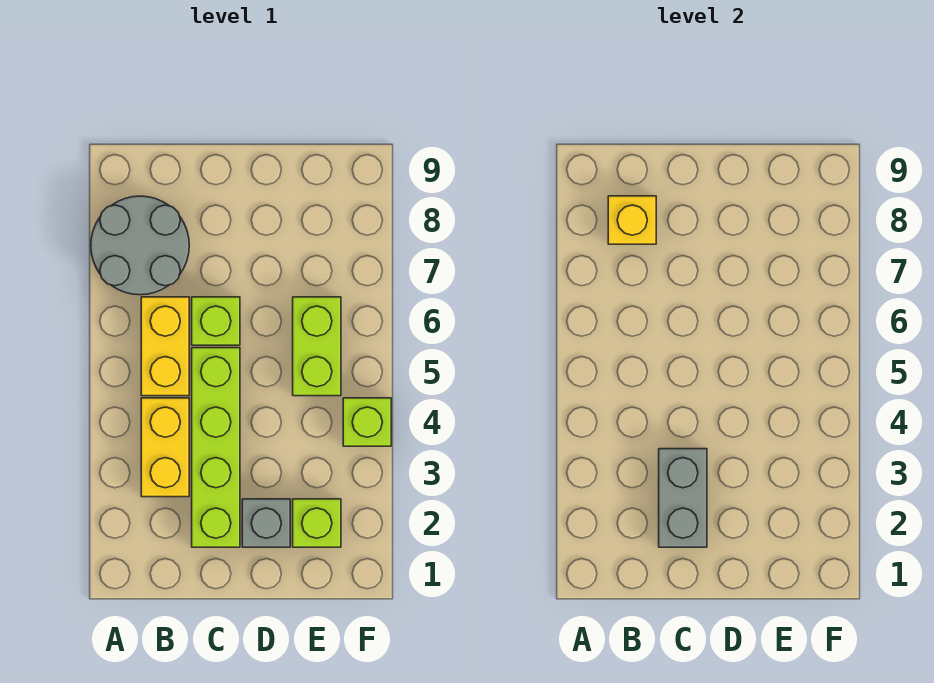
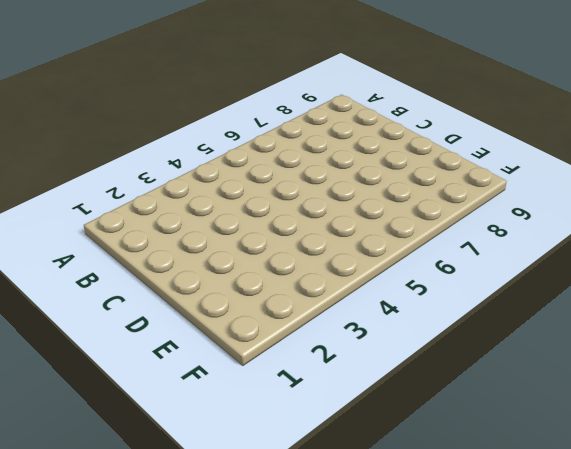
none -> grey 2x2 round brick [91,196,189,295]
none -> yellow 1x2 brick [141,398,189,497]

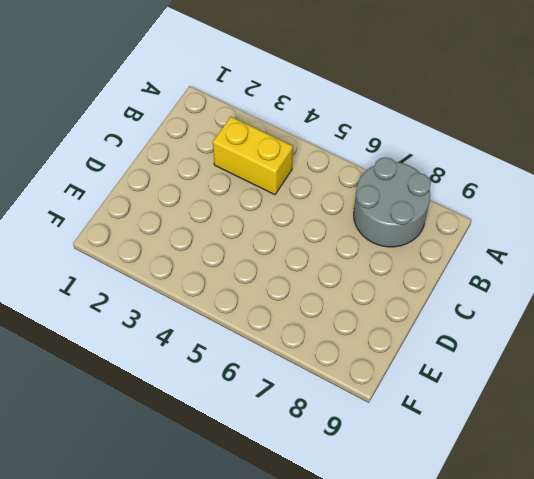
none -> yellow 1x2 brick [141,297,189,396]
none -> lime 1x4 brick [192,348,240,547]

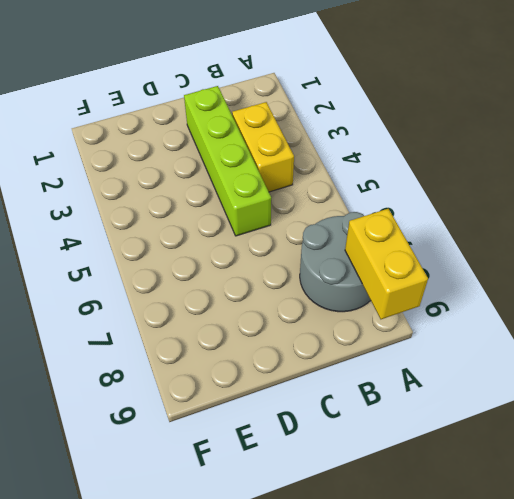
yellow 1x2 brick [345,209,428,319] -> yellow 1x2 brick moved to [141,297,189,396]
none -> lime 1x1 brick [192,297,240,345]
none -> grey 1x1 brick [242,499,290,547]

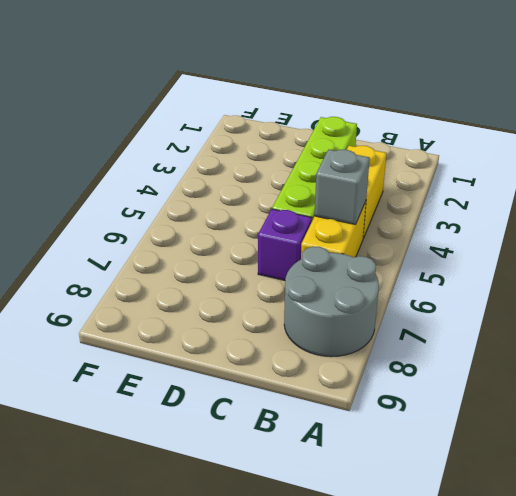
grey 1x1 brick [315,150,370,224] -> grey 1x1 brick moved to [242,499,290,547]
purple 1x1 brick [258,209,312,280] -> lime 1x1 brick [192,297,240,345]
none -> lime 1x1 brick [293,499,341,547]
none -> lime 1x2 brick [293,297,341,396]

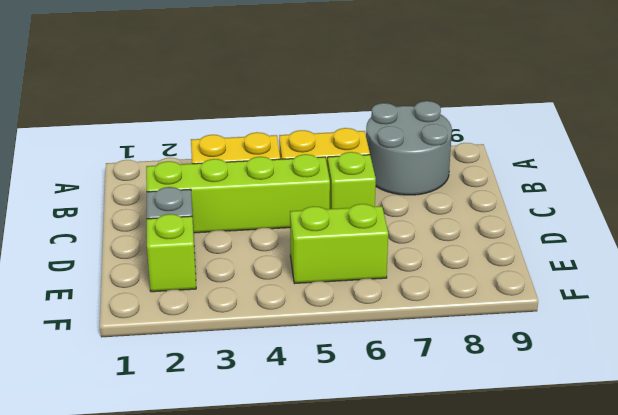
none -> lime 1x1 brick [343,398,391,446]
none -> yellow 1x1 brick [608,196,656,244]

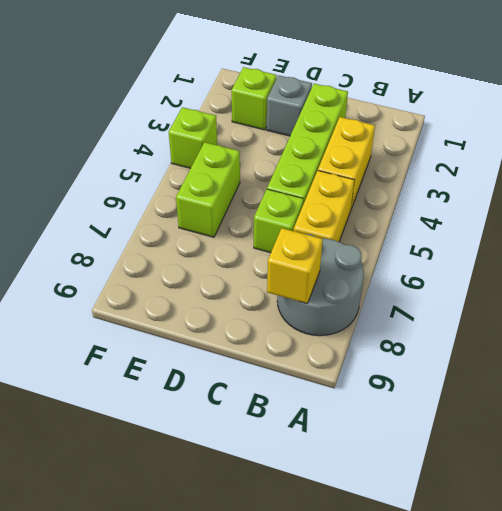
none -> grey 1x2 brick [659,449,707,547]

